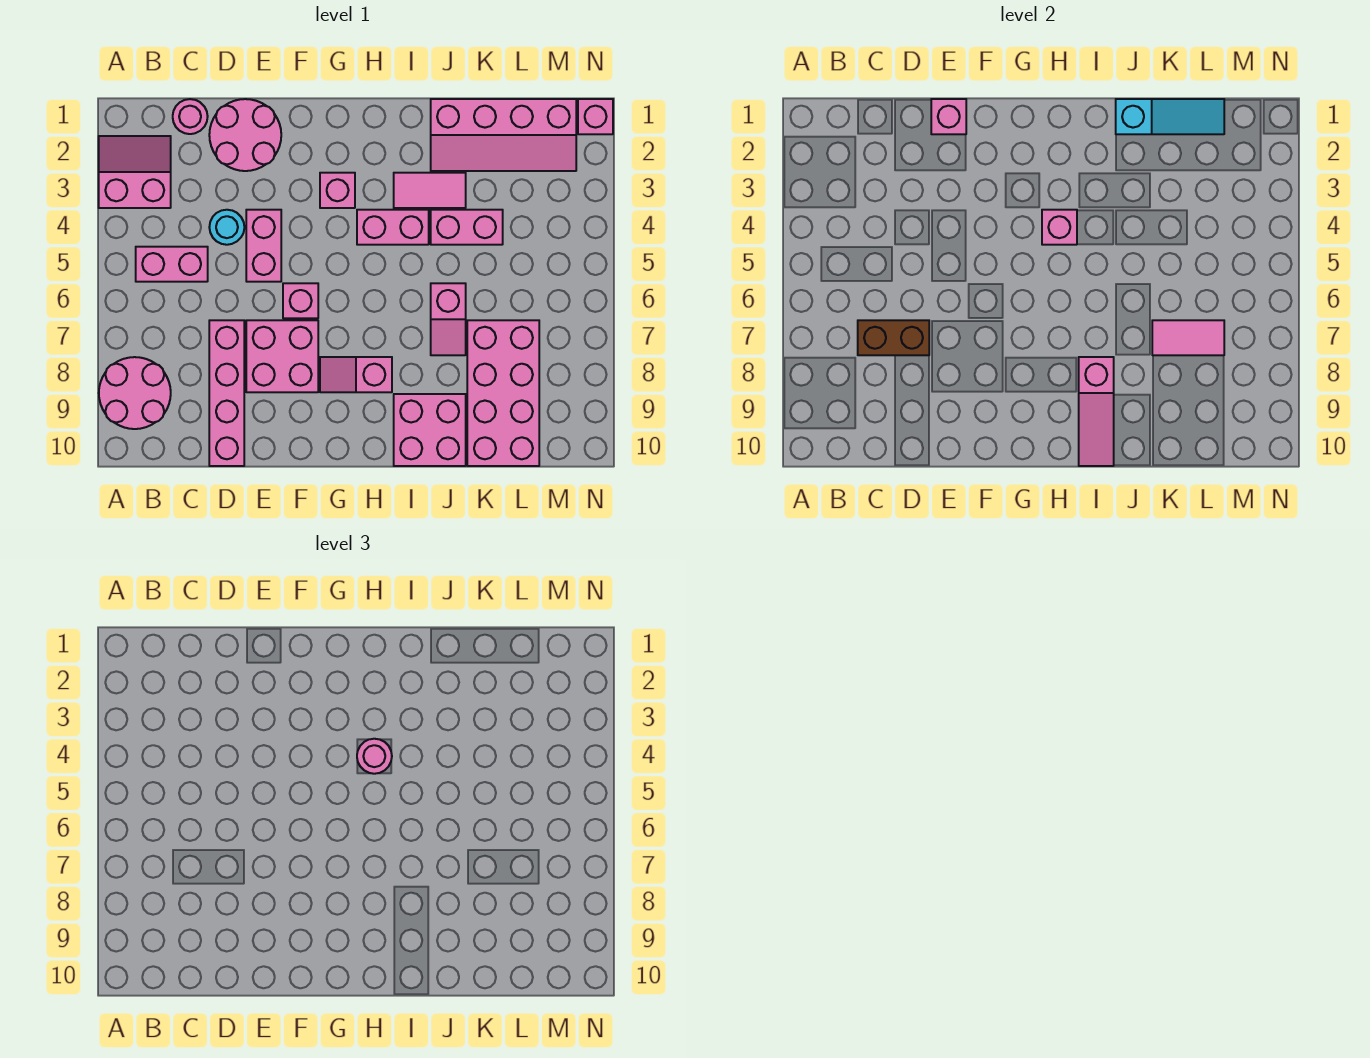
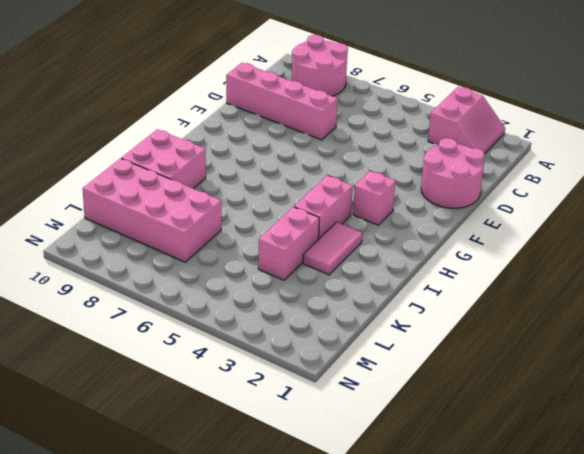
none -> pink 1x2 brick [136,247,208,282]
none -> pink 1x1 round brick [173,99,208,134]
none -> cyan 1x1 round brick [209,210,244,245]

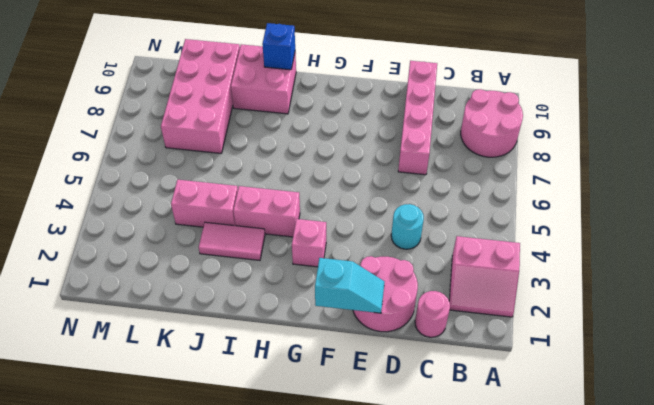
cyan 1x2 slope [315,258,385,313] -> pink 1x1 brick [931,99,966,134]
blue 1x1 brick [262,23,295,70] -> pink 1x3 slope [1079,357,1114,466]
none -> pink 1x2 brick [136,247,208,282]
none -> pink 1x2 brick [246,210,281,282]
none -> pink 2x2 brick [246,320,318,392]

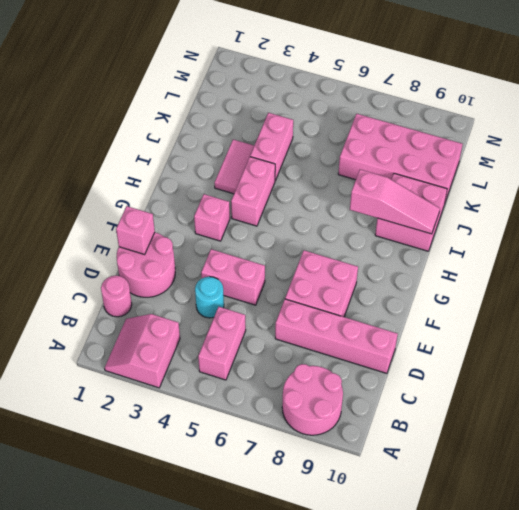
none -> pink 1x1 brick [283,283,318,318]
none -> pink 1x2 slope [320,357,392,392]
none -> pink 2x4 slope [431,99,576,171]

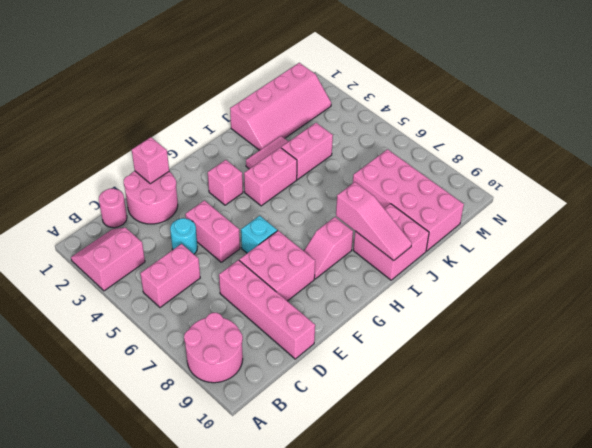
cyan 1x1 brick [241,216,277,253] -> pink 1x1 brick [283,283,318,318]
none -> pink 1x2 slope [431,283,466,355]
none -> pink 1x1 brick [578,99,613,134]
none -> brown 1x2 brick [858,320,929,355]

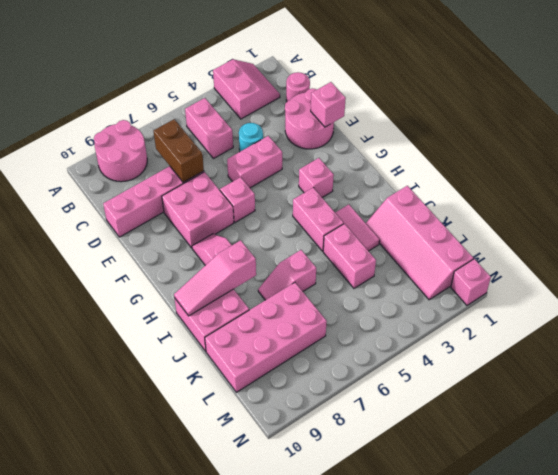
none -> pink 1x1 brick [1042,210,1077,245]
none -> cyan 1x3 slope [1116,99,1224,134]
none -> pink 1x2 tile [1152,320,1224,355]

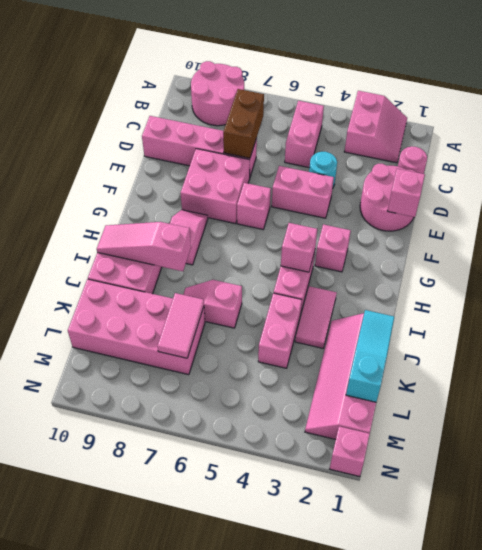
cyan 1x3 slope [346,310,394,402] -> cyan 1x3 slope turned to [1116,99,1224,134]
none -> pink 1x1 round brick [357,739,392,774]

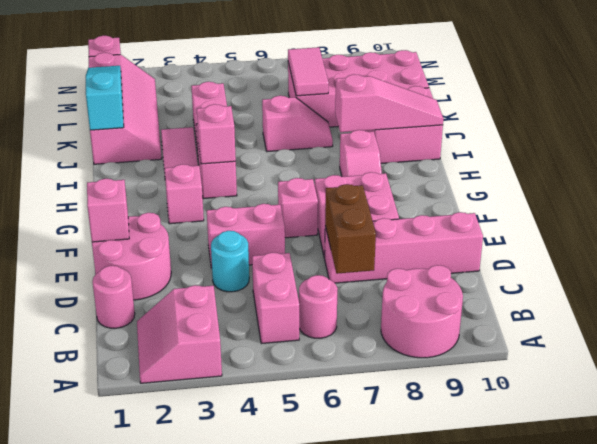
pink 1x1 round brick [299,275,338,338] -> pink 1x1 round brick moved to [357,739,392,774]

